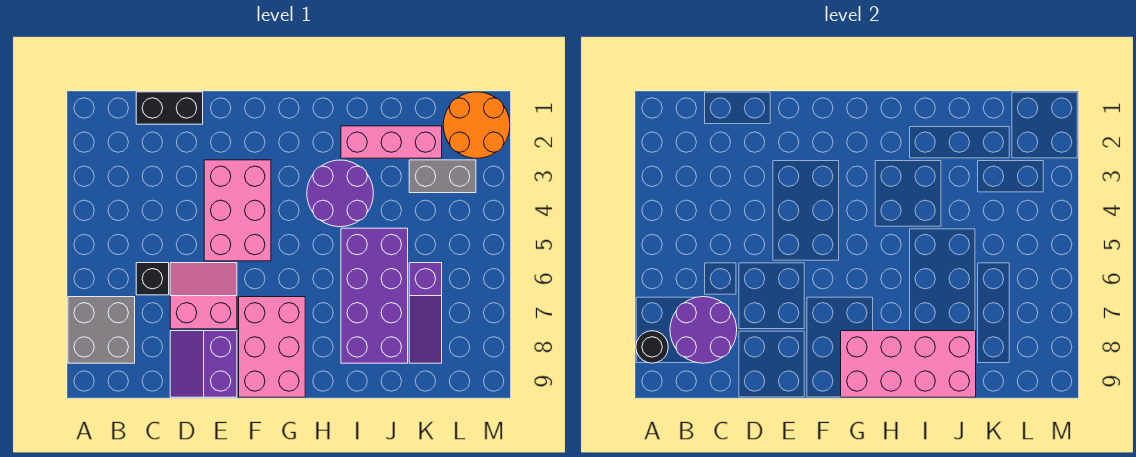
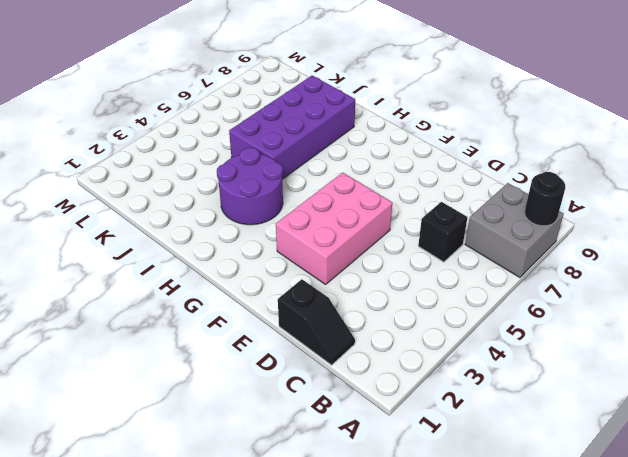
black 1x2 slope [278,279,355,365] -> black 1x2 brick [136,92,203,124]
none -> pink 2x2 slope [170,263,237,329]
none -> purple 2x2 slope [170,331,237,397]
none -> pink 2x3 brick [239,297,305,397]

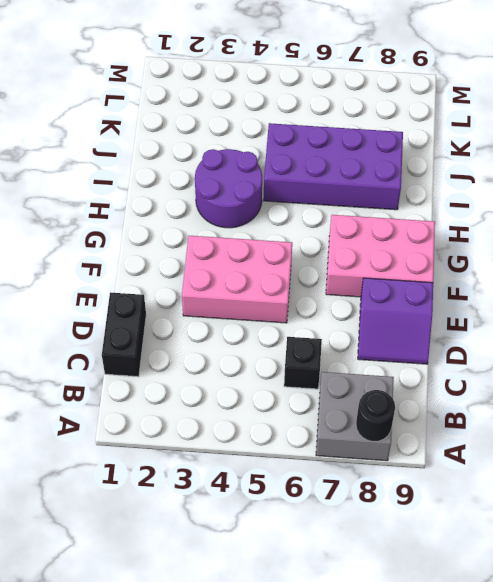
none -> pink 2x2 slope [170,263,237,329]
none -> pink 1x3 brick [341,126,442,158]
none -> grey 1x2 brick [409,160,476,193]

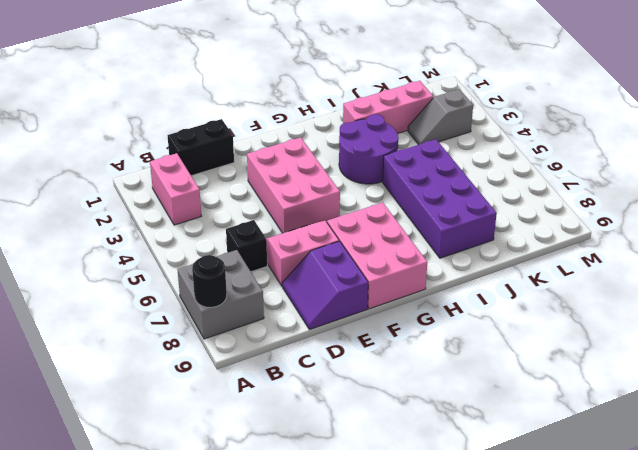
pink 1x2 brick [150,153,201,225] -> none
grey 1x2 slope [408,89,473,145] -> grey 1x2 brick [409,160,476,193]
none -> purple 1x3 slope [409,263,442,363]
none -> orange 2x2 round brick [443,92,510,158]
none -> purple 2x2 round brick [670,297,737,363]

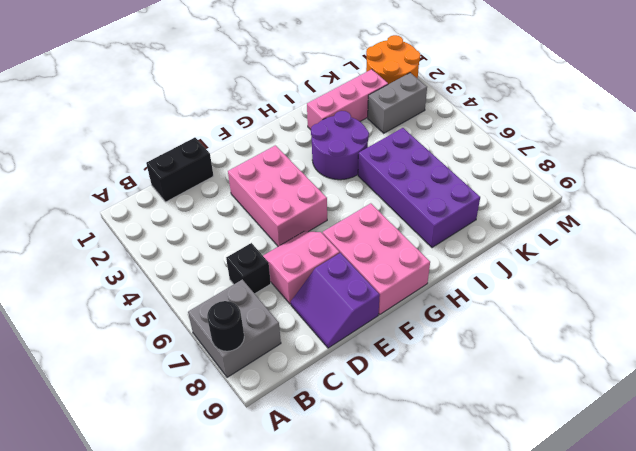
none -> purple 1x3 slope [409,263,442,363]
none -> purple 2x2 round brick [670,297,737,363]
none -> pink 2x4 brick [841,331,976,397]

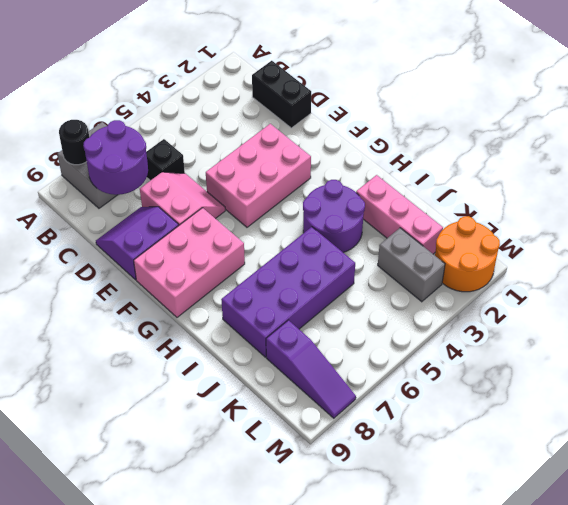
purple 1x3 slope [266,320,356,418] -> purple 1x3 slope turned to [409,263,442,363]
none -> pink 2x4 brick [841,331,976,397]

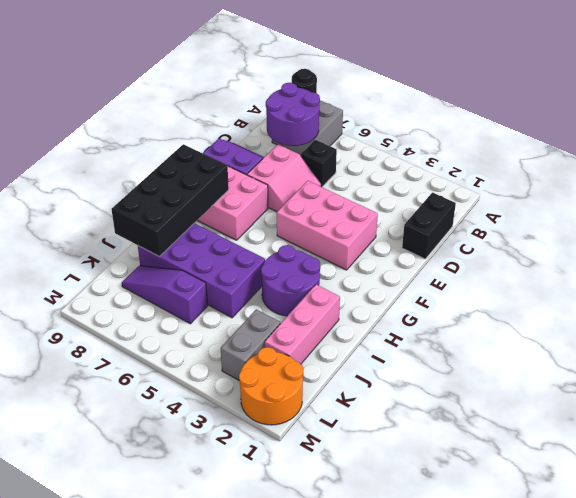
black 2x4 brick [112,144,229,257] -> pink 2x4 brick [841,331,976,397]

